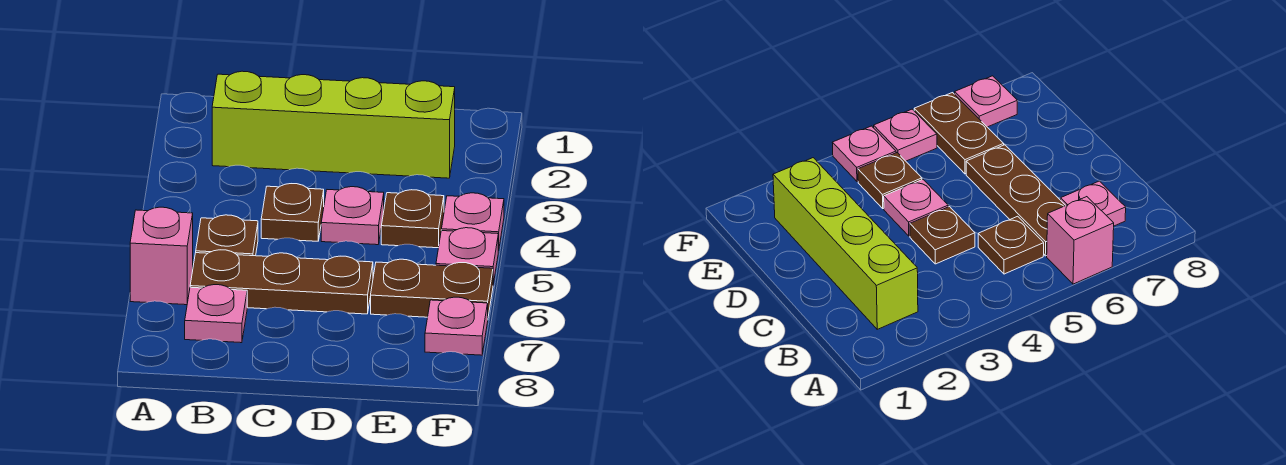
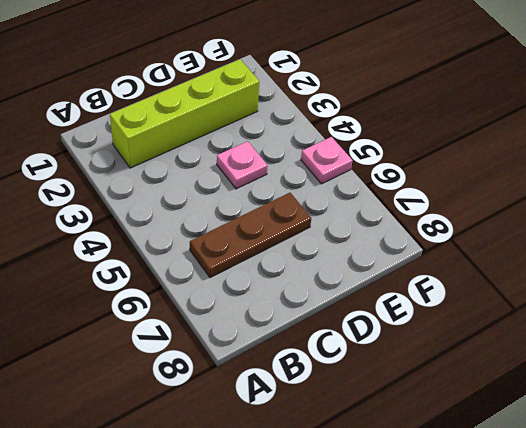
none -> pink 1x1 brick [130,207,193,305]
none -> brown 1x1 plate [196,215,258,256]
none -> pink 1x1 plate [185,285,247,343]

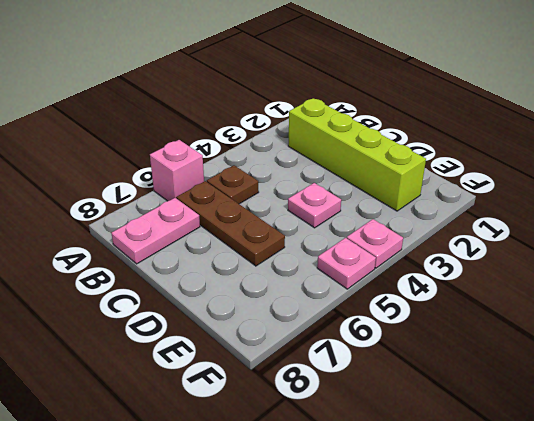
pink 1x2 plate [111,198,200,264] -> pink 1x1 plate [185,285,247,343]
none -> brown 1x1 plate [261,184,324,241]
none -> brown 1x1 plate [381,190,444,248]
none -> brown 1x2 plate [371,259,493,317]

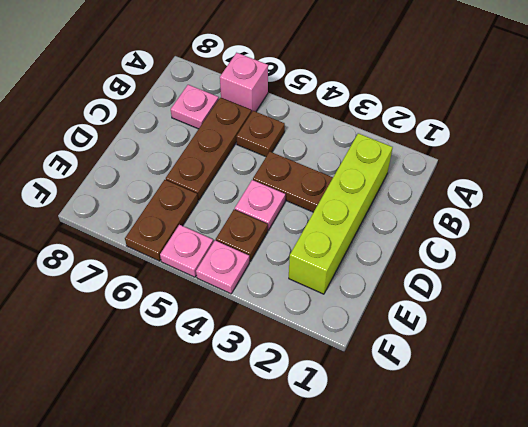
brown 1x2 plate [253,152,333,212] -> brown 1x1 plate [261,184,324,241]
none -> pink 1x1 plate [425,297,488,355]

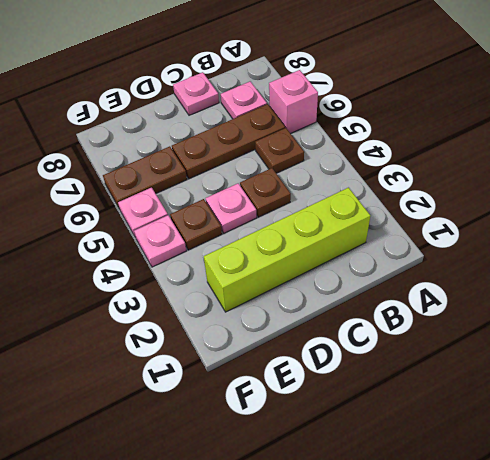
pink 1x1 plate [173,72,219,115] -> pink 1x1 plate moved to [425,297,488,355]

